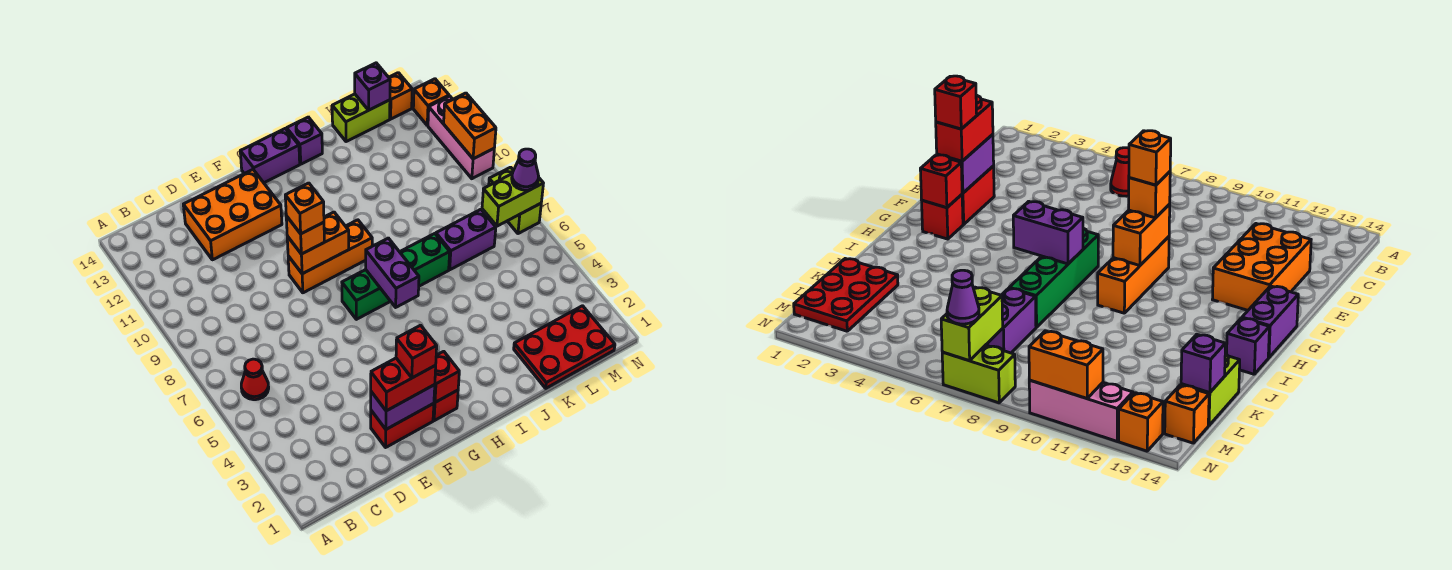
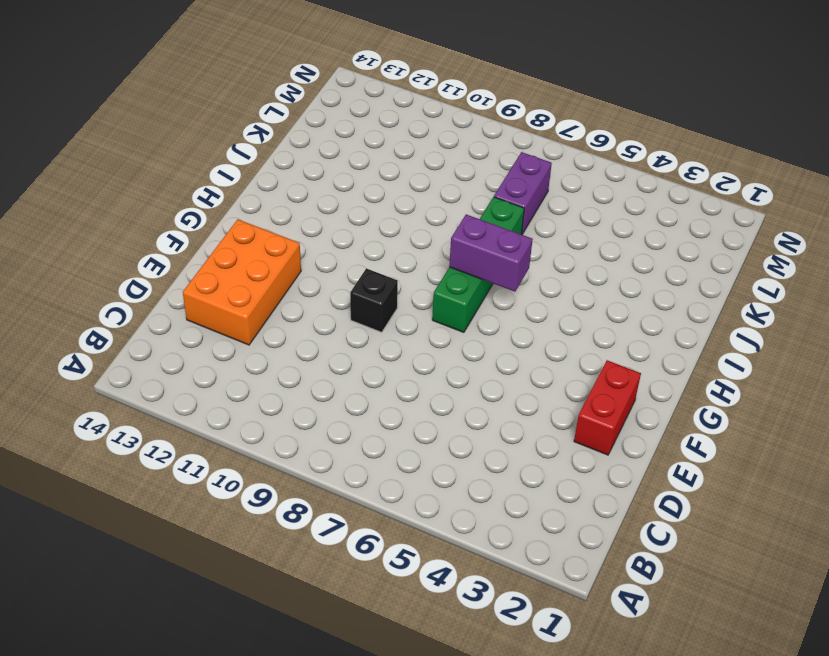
black 1x1 brick [350,268,398,332] -> orange 1x3 brick [288,220,372,293]
none -> red 1x1 cone [241,359,269,400]
none -> red 1x1 brick [433,390,458,421]
none -> purple 1x2 brick [240,128,300,183]

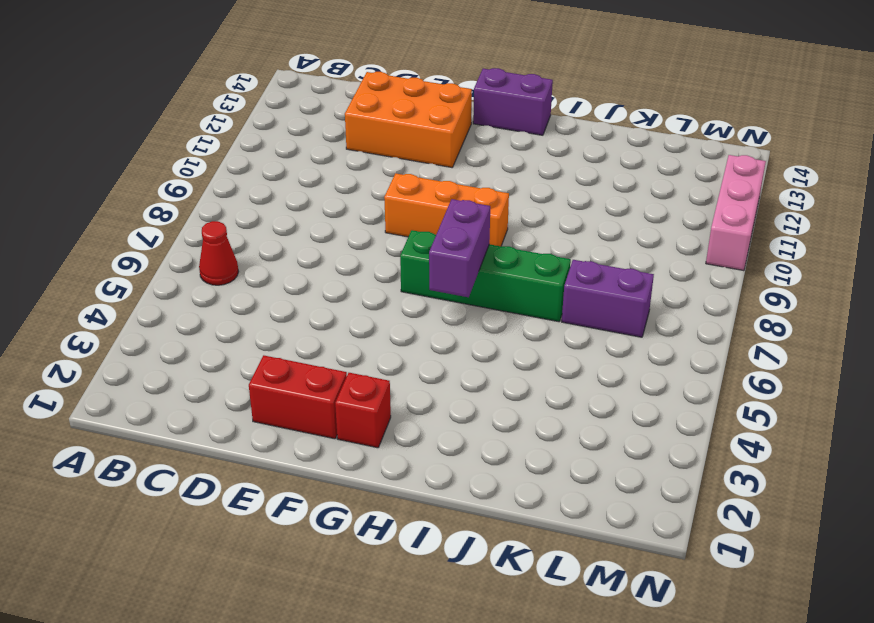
none -> purple 1x1 brick [287,117,322,164]
none -> red 2x3 plate [514,306,615,388]
none -> lime 1x2 brick [332,94,390,142]

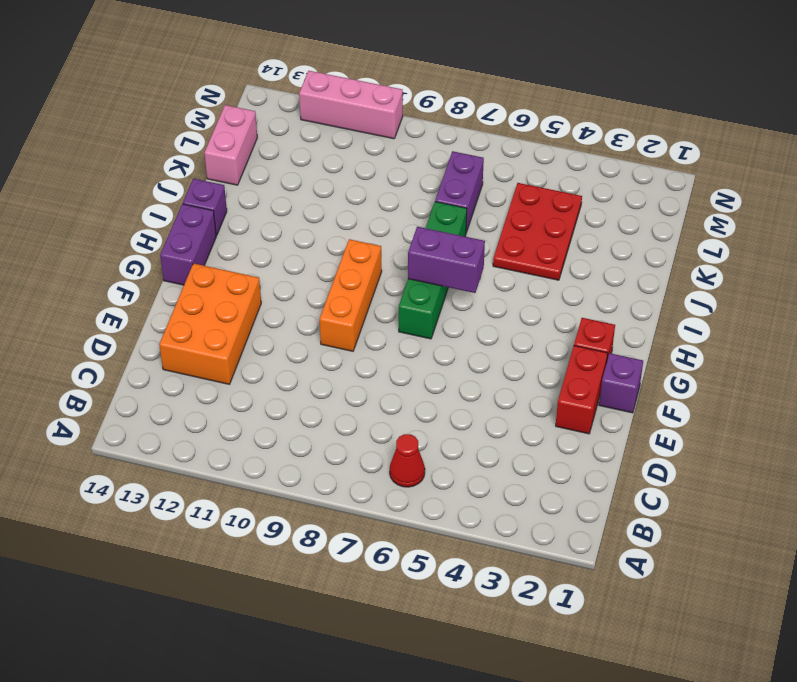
purple 1x1 brick [599,353,643,413] -> purple 1x1 brick moved to [355,63,390,110]
red 2x3 plate [493,183,582,280] -> red 2x3 plate moved to [514,306,615,388]
pink 1x2 brick [204,105,257,185] -> lime 1x2 brick [332,94,390,142]
none -> orange 1x1 brick [389,73,412,119]
none -> lime 1x2 brick [489,167,541,234]
none -> orange 1x1 brick [413,79,449,125]

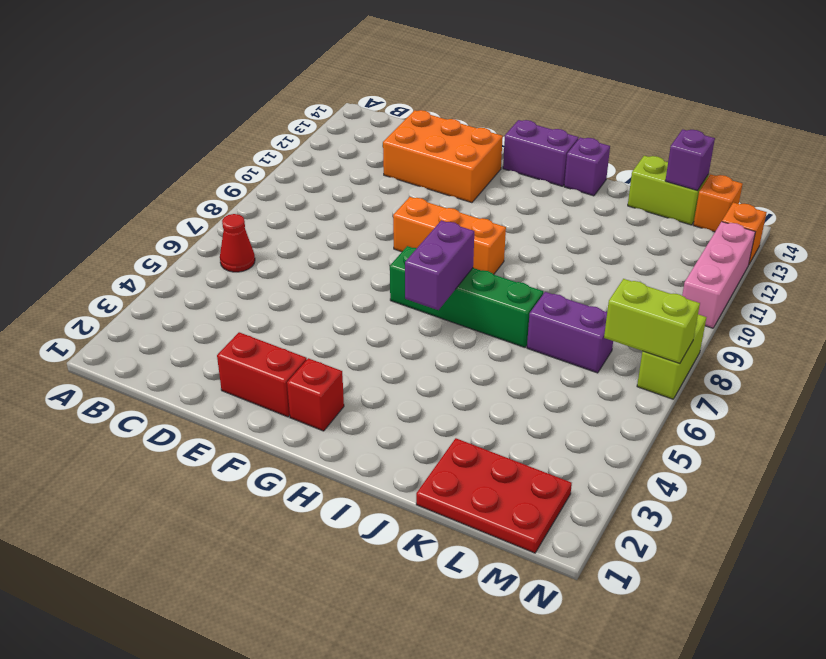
none -> purple 1x2 brick [371,385,435,429]
none -> orange 1x2 brick [287,212,349,274]
none -> red 1x1 brick [434,351,459,402]

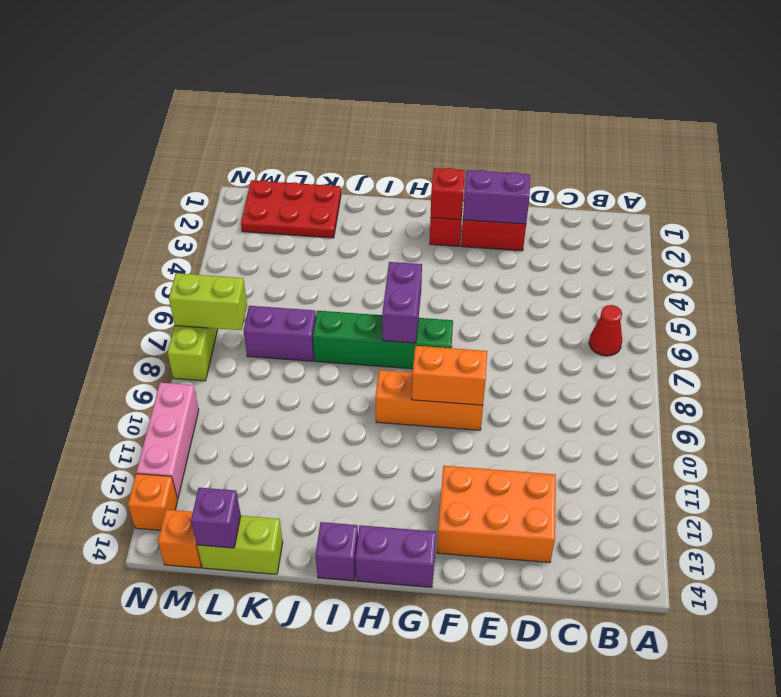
none -> orange 1x2 brick [444,93,496,159]
none -> red 1x2 brick [371,358,436,411]
none -> orange 1x1 brick [286,216,324,254]

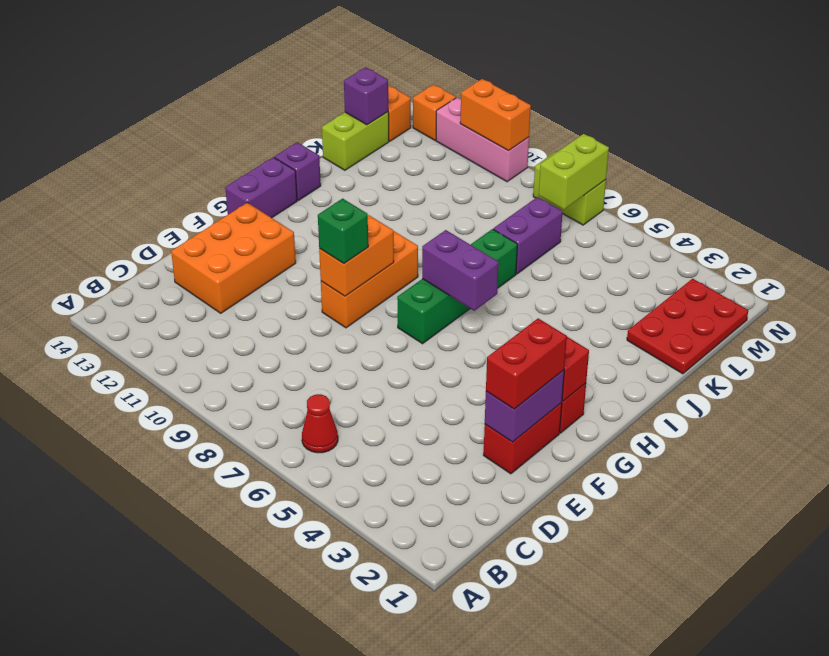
green 1x1 brick [318,199,368,264] -> orange 1x1 brick [286,216,324,254]
none -> purple 1x1 cone [512,149,539,190]
none -> red 1x1 brick [396,325,437,378]
none -> orange 1x1 brick [285,183,324,234]

